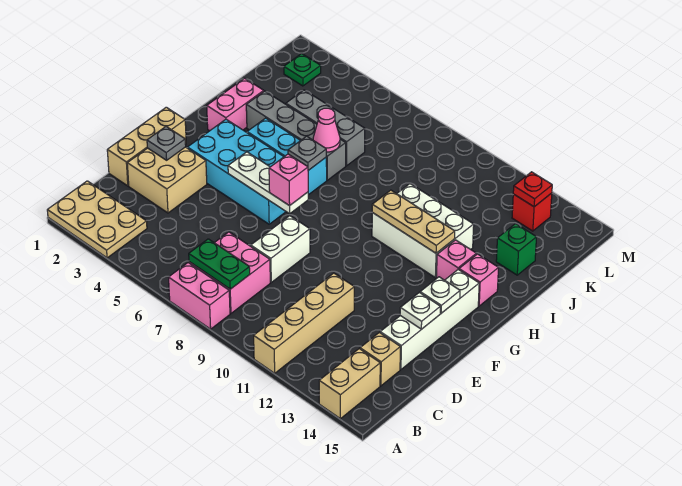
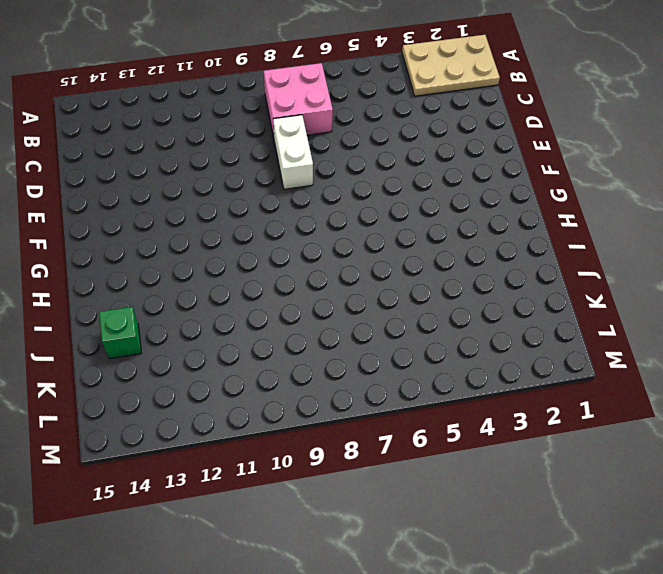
none -> pink 1x2 brick [169,263,230,329]
none -> tan 1x4 brick [254,273,354,373]
none -> tan 1x2 brick [319,349,380,419]
none -> tan 1x1 brick [360,332,400,386]

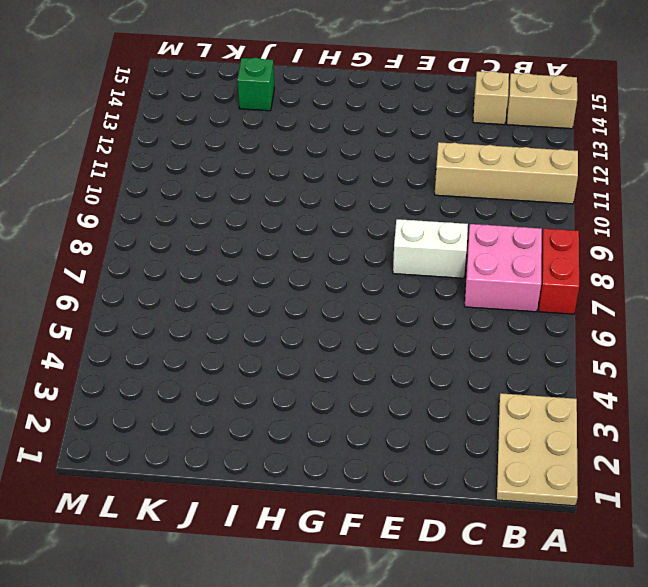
red 1x2 brick [539,229,579,314] -> pink 1x2 brick [169,263,230,329]
none -> tan 1x3 brick [107,107,186,186]
none -> tan 2x2 brick [127,147,207,213]
none -> white 1x4 brick [380,270,479,369]
none -> cyan 2x4 brick [188,119,286,224]

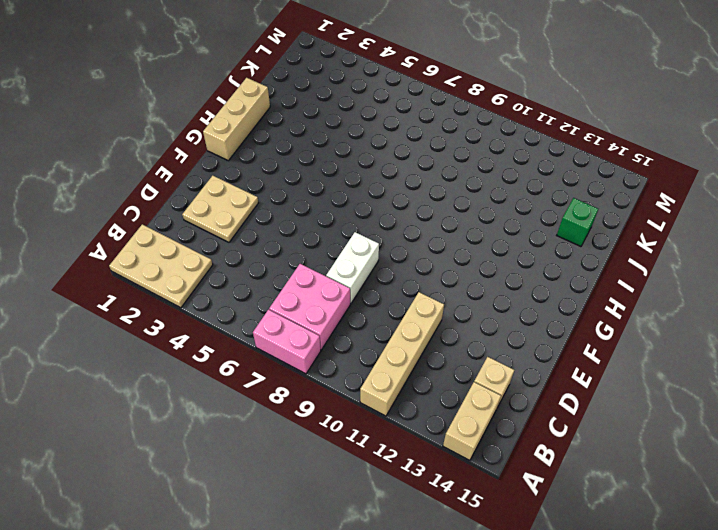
tan 2x2 plate [182,176,258,242] -> tan 2x2 brick [127,147,207,213]
tan 1x3 brick [203,78,270,161] -> tan 1x3 brick moved to [107,107,186,186]
none -> white 1x4 brick [380,270,479,369]
none -> cyan 2x4 brick [188,119,286,224]
none -> pink 1x2 brick [207,78,264,131]
none -> cyan 1x3 brick [247,118,327,195]

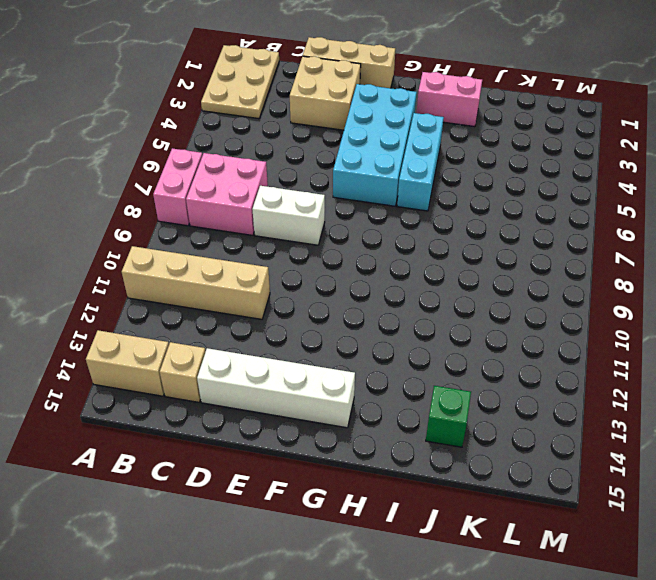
none -> white 2x3 brick [372,184,474,277]
none -> pink 1x1 brick [436,240,476,280]
none -> pink 1x1 brick [459,254,498,306]
none -> grey 1x4 brick [246,91,346,180]

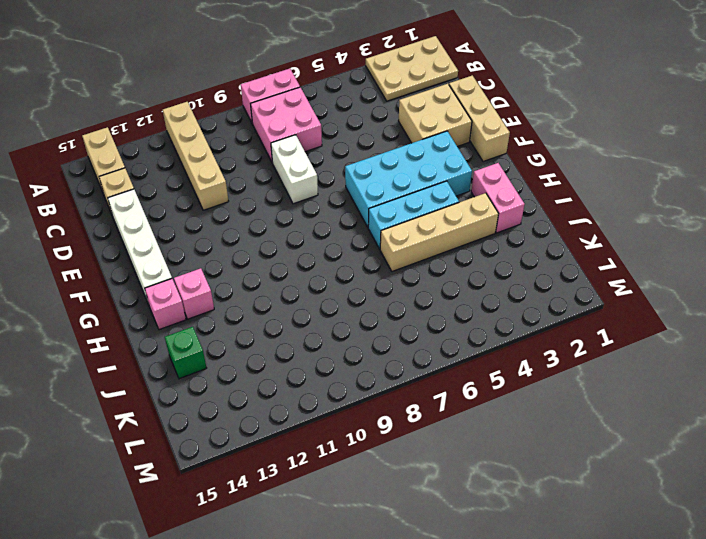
tan 1x4 brick [380,193,498,271] -> grey 1x4 brick [246,91,346,180]
none -> white 2x3 brick [372,184,474,277]
none -> grey 1x3 brick [286,90,365,166]
none -> green 1x1 plate [284,54,321,86]
none -> red 1x1 brick [512,193,552,231]

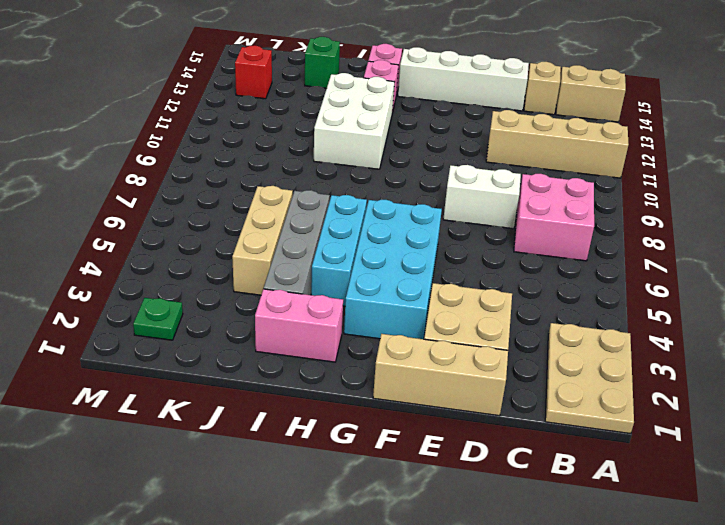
tan 1x3 brick [232,186,293,295] -> grey 1x3 brick [286,90,365,166]
none -> pink 1x2 brick [169,263,230,329]
none -> green 1x2 plate [189,239,250,289]
none -> grey 1x1 plate [147,127,186,160]
none -> white 1x1 plate [400,292,440,329]

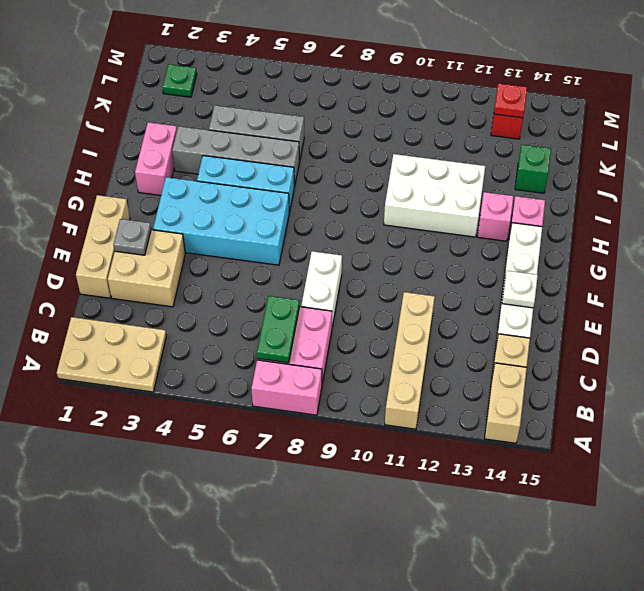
green 1x2 plate [257,296,300,363] -> green 1x2 plate turned to [189,239,250,289]
none -> white 1x3 plate [228,152,308,214]
none -> white 1x1 plate [420,277,460,313]
none -> grey 1x1 plate [288,136,326,170]
none -> tan 1x3 plate [372,190,455,253]

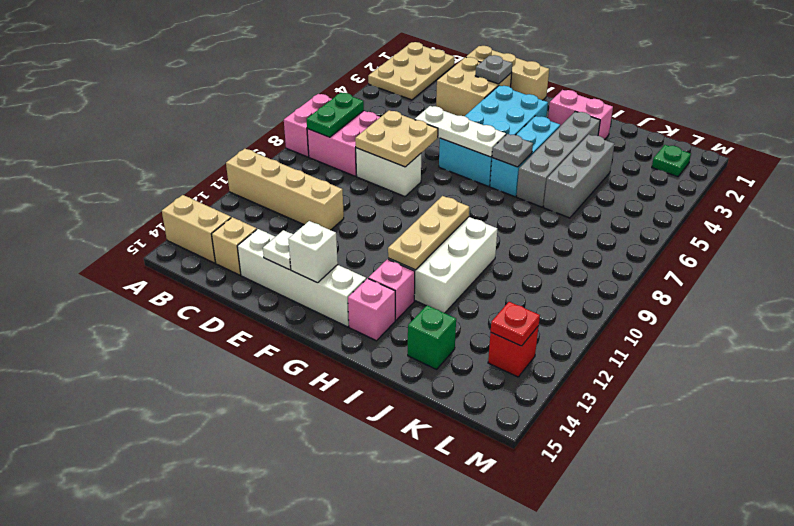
tan 2x2 plate [355,110,438,167] -> none
white 1x3 plate [415,106,506,157] -> white 1x3 plate turned to [228,152,308,214]
white 1x1 brick [288,221,338,283] -> white 1x1 plate [420,277,460,313]
none -> pink 1x1 cone [313,108,340,152]
none -> pink 1x1 brick [269,154,308,206]

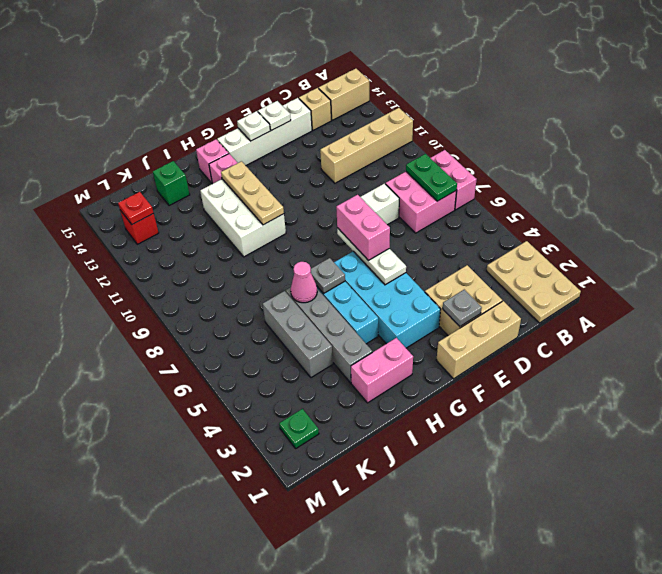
pink 1x2 brick [336,195,390,261] -> pink 1x1 brick [269,154,308,206]

